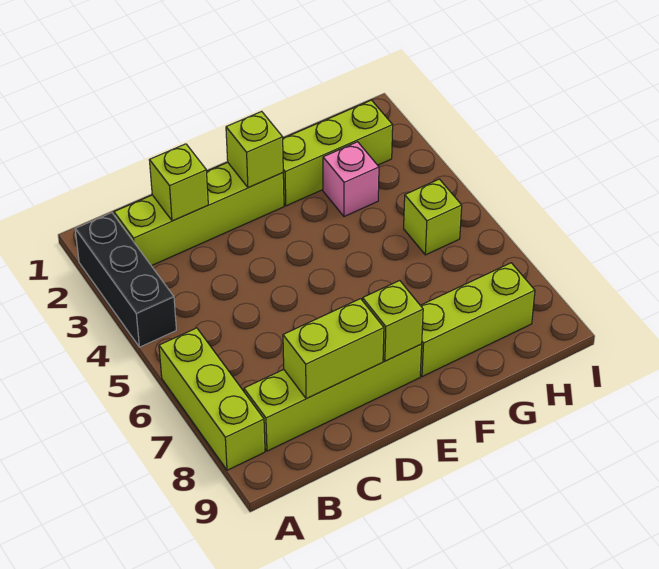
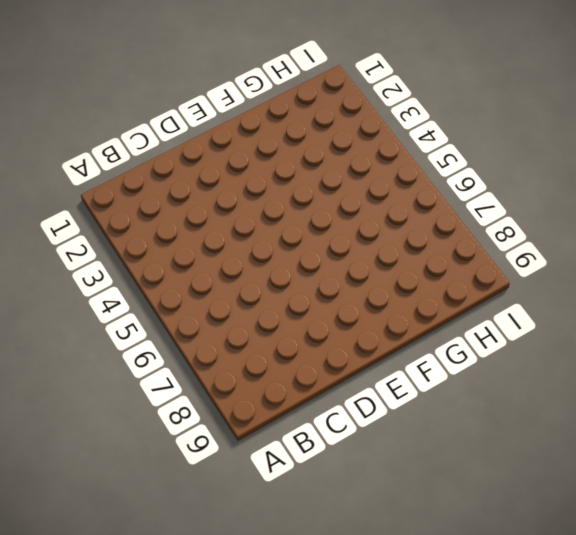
none -> black 1x3 brick [75,213,176,347]
none -> lime 1x3 brick [159,328,265,470]
none -> lime 1x4 brick [114,162,284,266]

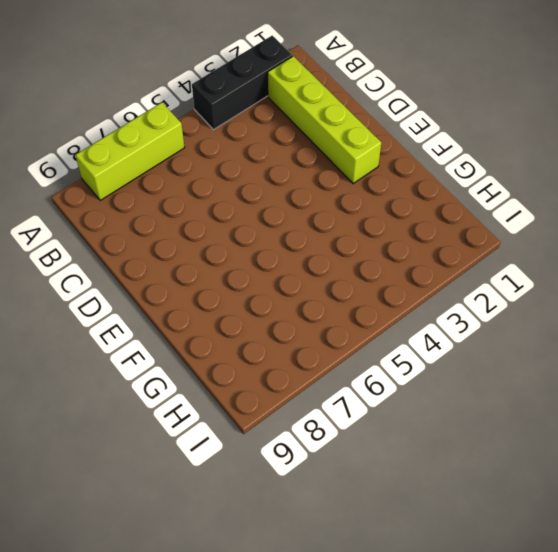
none -> lime 1x4 brick [244,344,422,451]
none -> lime 1x3 brick [283,100,393,206]
none -> lime 1x3 brick [420,263,535,377]

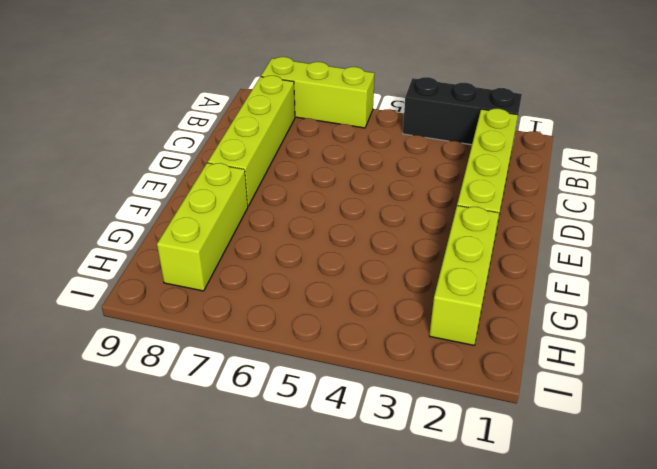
none -> pink 1x1 brick [323,142,379,216]
none -> lime 1x1 brick [404,179,462,255]
none -> lime 1x1 brick [149,144,208,221]

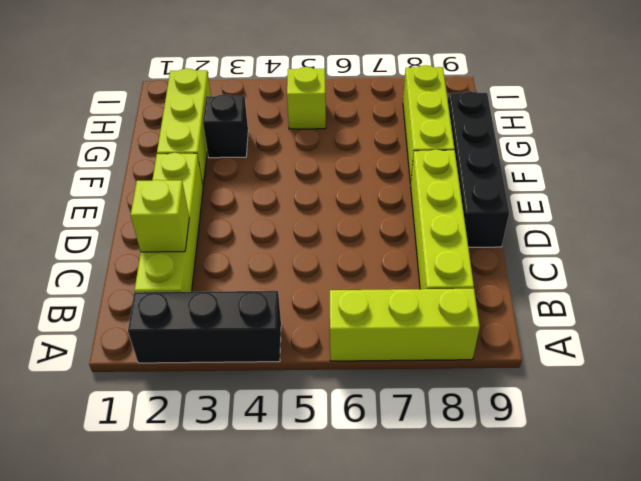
black 1x4 brick [448,91,509,247] -> none
black 1x1 brick [203,94,248,158] -> pink 1x1 brick [323,142,379,216]
none -> lime 1x2 brick [283,299,384,399]
none -> lime 1x1 brick [226,111,283,188]
none -> lime 1x1 brick [363,281,423,361]

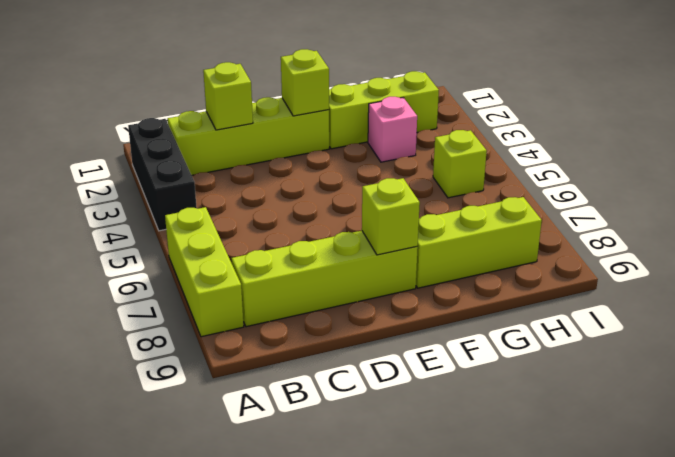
none -> lime 1x2 brick [283,299,384,399]

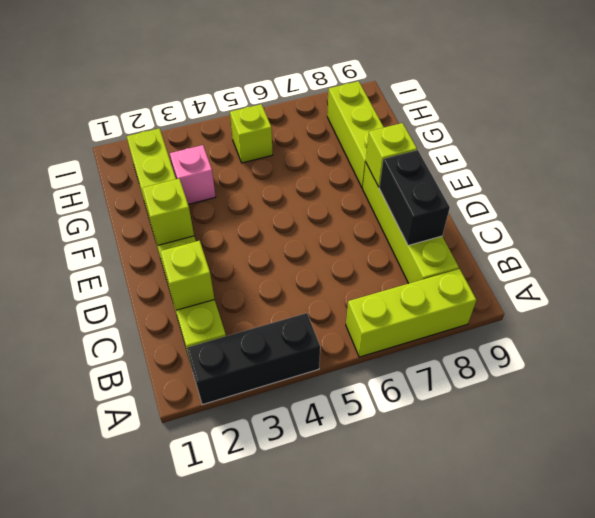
black 1x2 brick [379,150,450,245] -> lime 1x2 brick [283,299,384,399]

